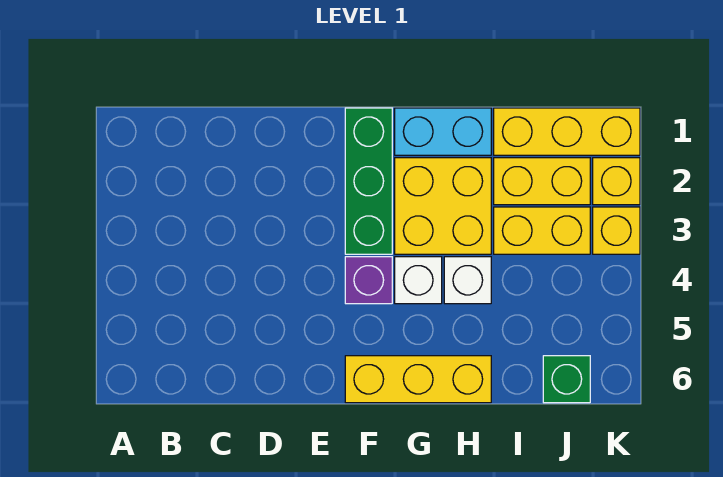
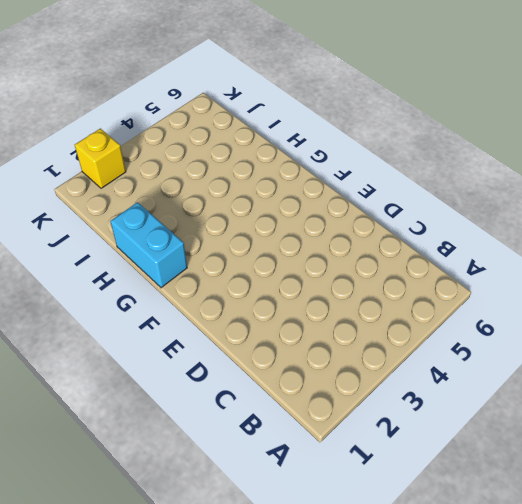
none -> green 1x3 brick [345,108,392,254]
none -> purple 1x1 brick [345,257,392,304]
none -> yellow 1x3 brick [345,356,491,403]

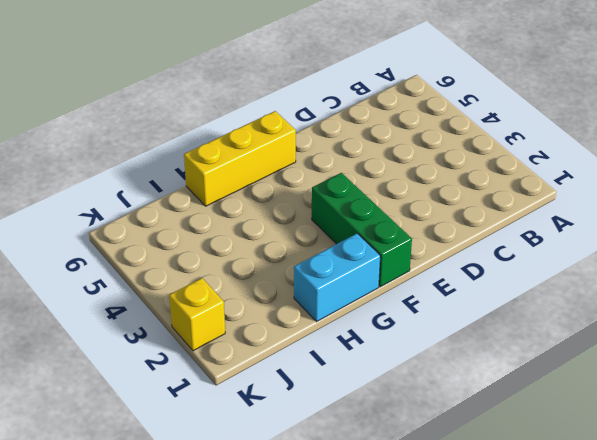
none -> purple 1x1 brick [345,257,392,304]
none -> yellow 2x2 brick [395,158,491,254]
none -> white 1x1 brick [395,257,442,304]

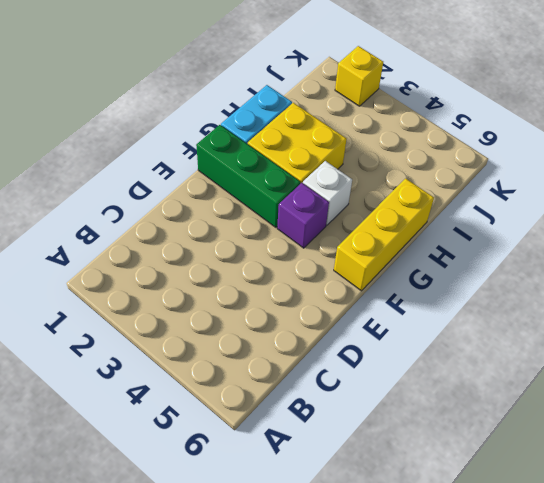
none -> white 1x1 brick [444,257,491,304]
none -> yellow 1x3 brick [494,108,640,155]
none -> yellow 1x2 brick [494,158,590,205]

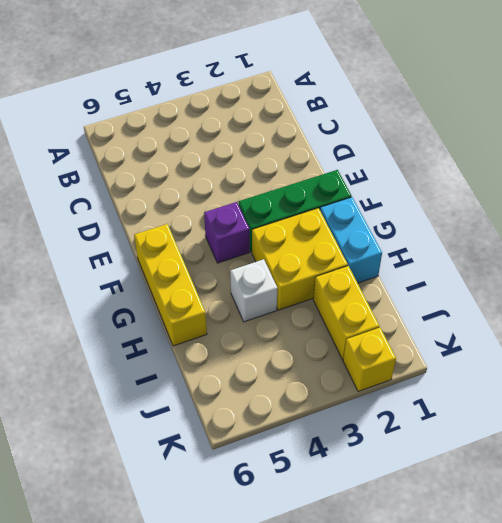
none -> white 1x1 brick [395,257,442,304]
none -> yellow 1x3 brick [494,108,640,155]
none -> yellow 1x2 brick [494,207,590,254]

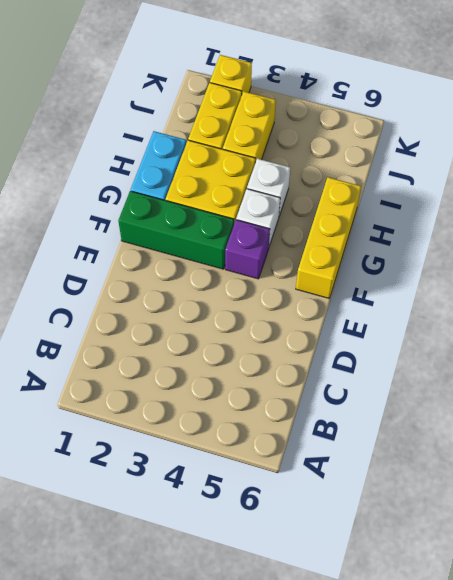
none -> yellow 1x3 brick [494,108,640,155]
none -> green 1x1 brick [543,356,590,403]
none -> yellow 1x1 brick [593,207,640,254]

